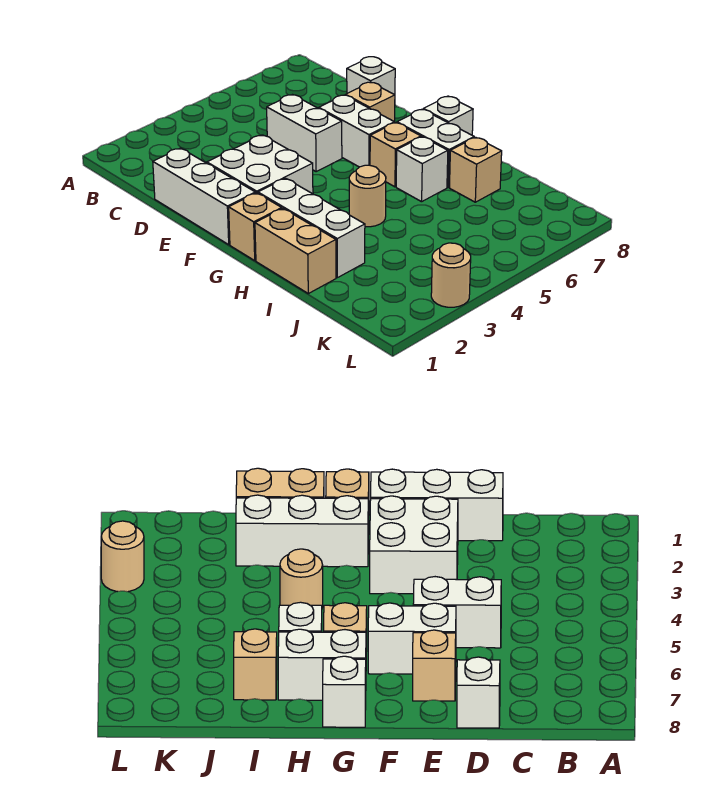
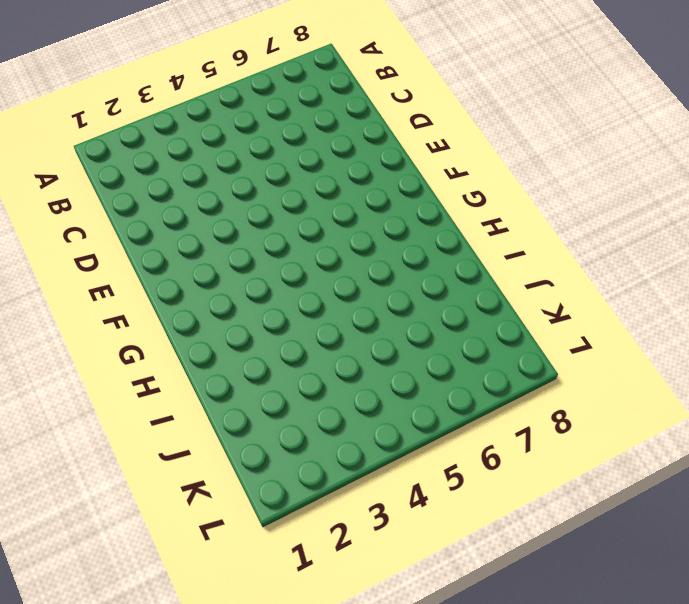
none -> white 1x3 brick [153,148,255,245]
none -> white 1x2 brick [267,95,342,171]
none -> white 1x1 brick [347,57,395,95]

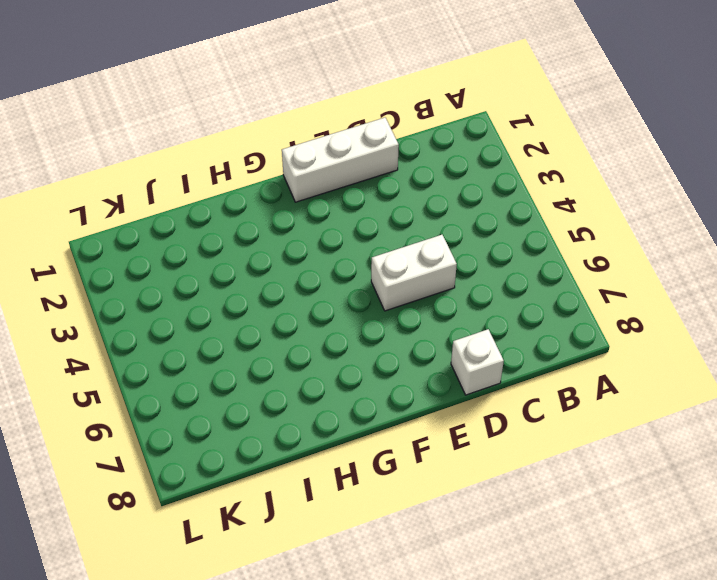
none -> white 2x2 brick [207,135,313,194]
none -> white 1x2 brick [319,95,394,167]
none -> tan 1x1 brick [346,82,395,123]

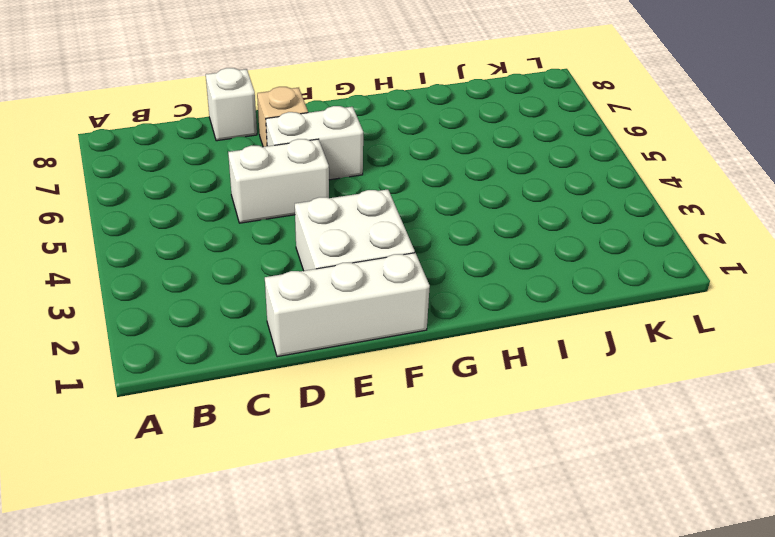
none -> tan 1x1 brick [229,193,282,260]
none -> white 1x3 brick [258,178,365,278]
none -> tan 1x1 brick [370,123,421,187]

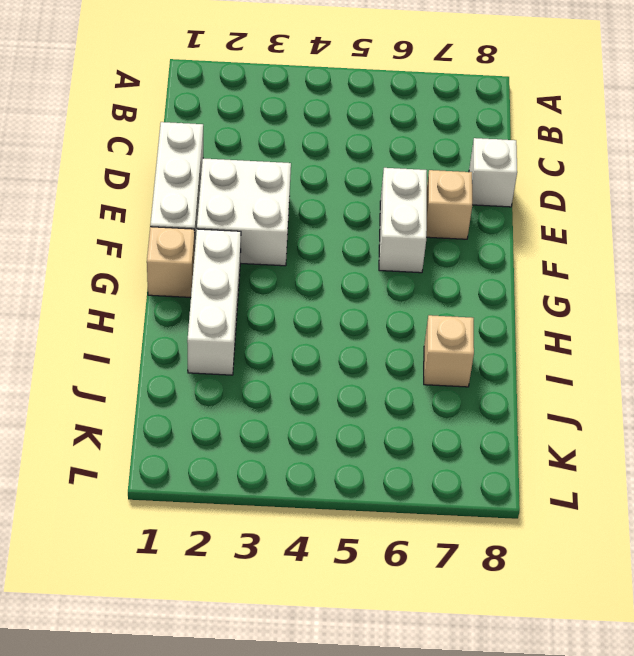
none -> white 1x2 brick [267,95,342,171]
none -> tan 1x1 brick [370,123,421,187]
none -> white 1x2 brick [397,110,474,187]

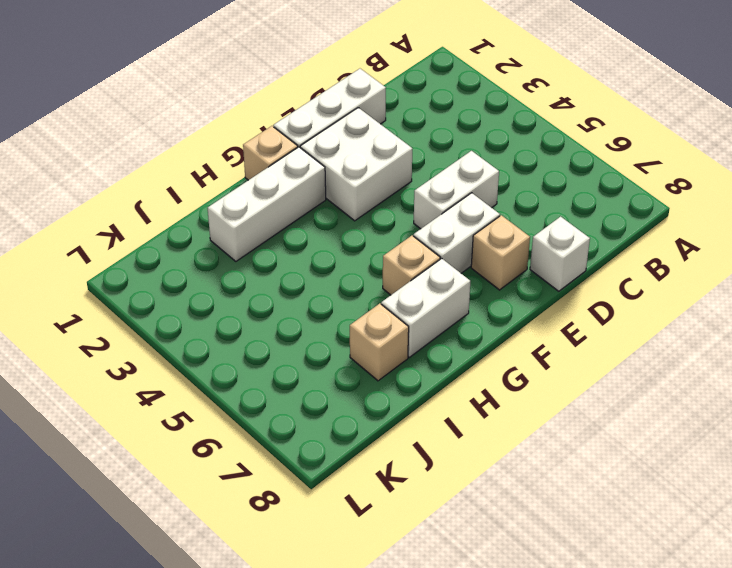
none -> white 1x1 brick [423,96,473,135]
none -> tan 1x2 brick [255,209,336,294]
none -> tan 1x1 round brick [349,165,386,227]

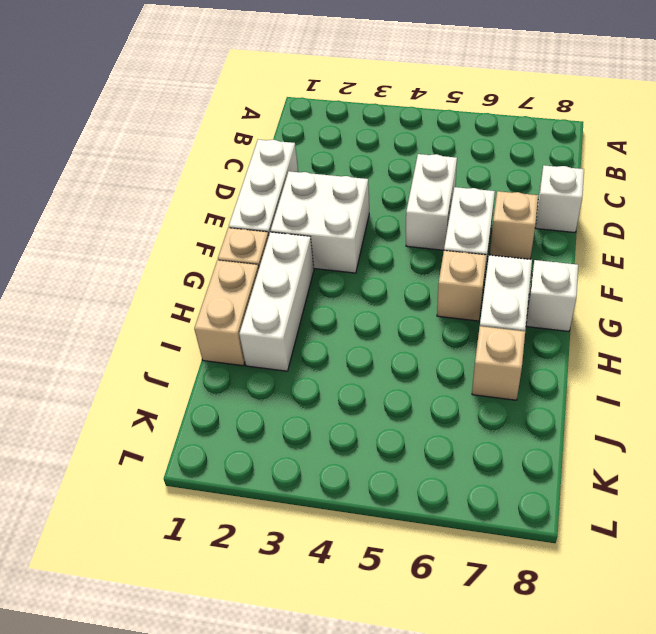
none -> tan 1x1 round brick [349,165,386,227]
none -> white 1x1 brick [396,137,448,202]
none -> tan 1x1 round brick [431,243,471,307]

